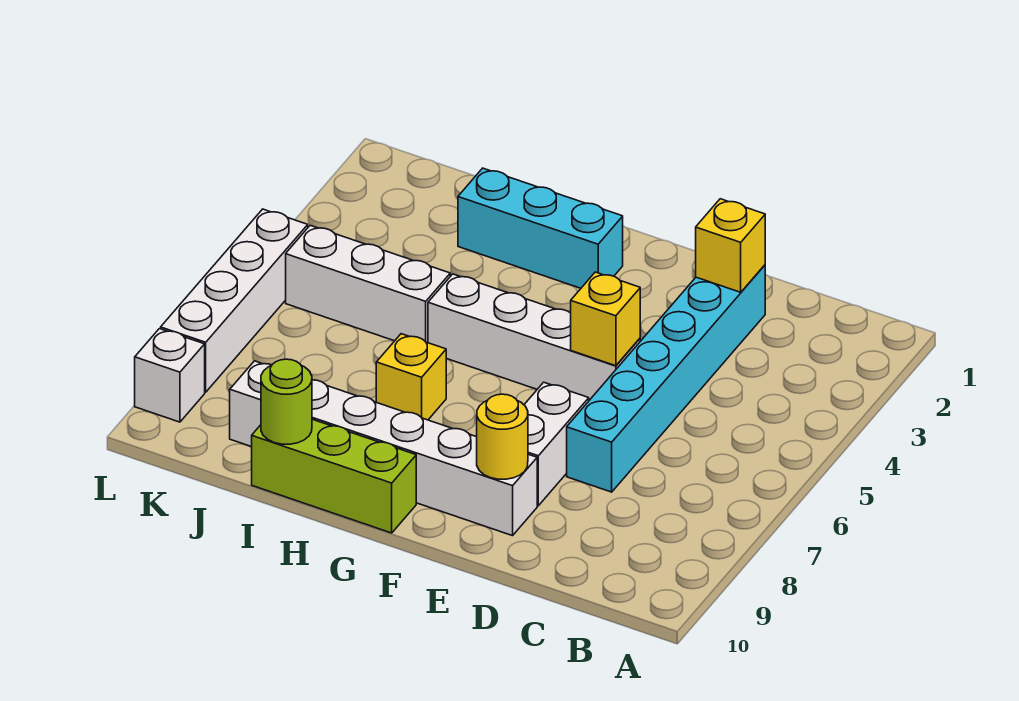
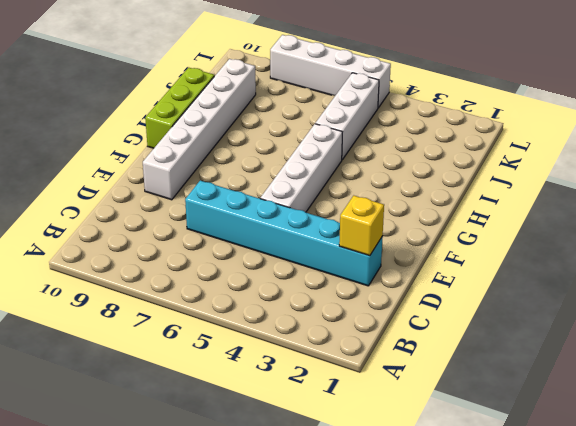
none -> white 1x2 brick [524,382,589,506]
none -> cyan 1x3 brick [458,168,623,288]
none -> yellow 1x1 brick [376,334,446,420]

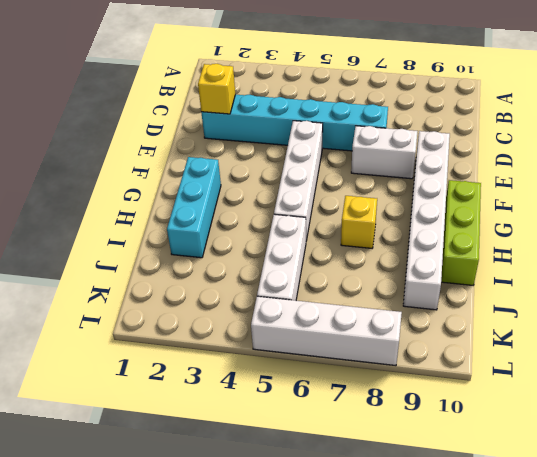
none -> white 1x1 brick [135,329,205,422]
none -> yellow 1x1 brick [571,272,640,366]
none -> yellow 1x1 round brick [477,394,528,479]

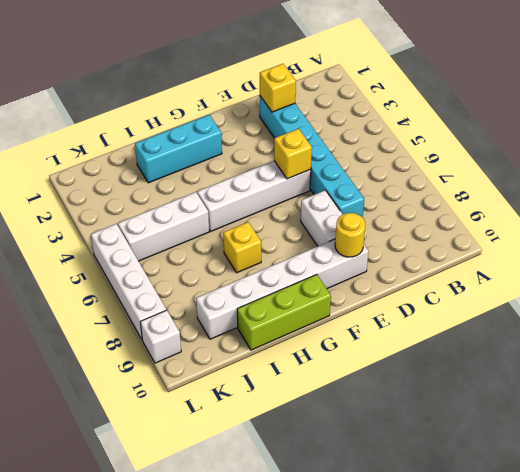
none -> lime 1x1 round brick [261,359,312,444]

